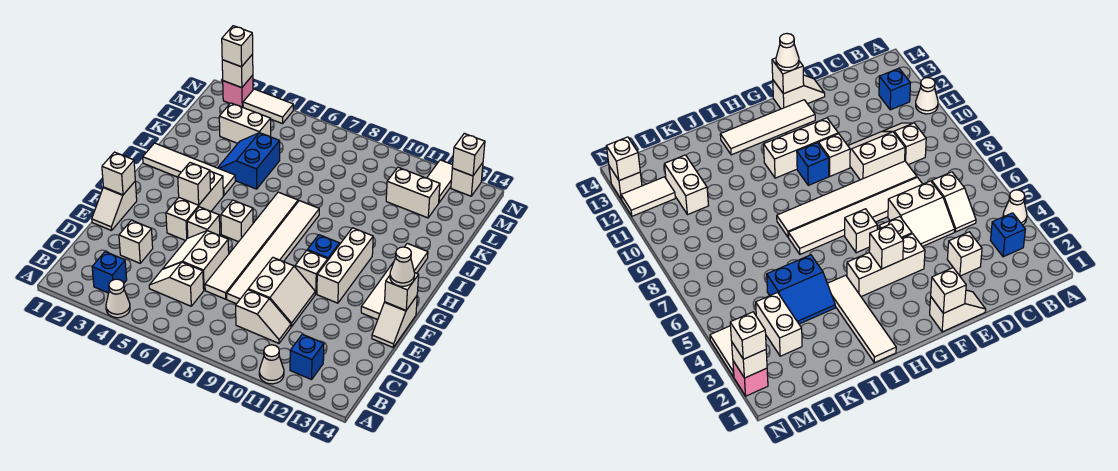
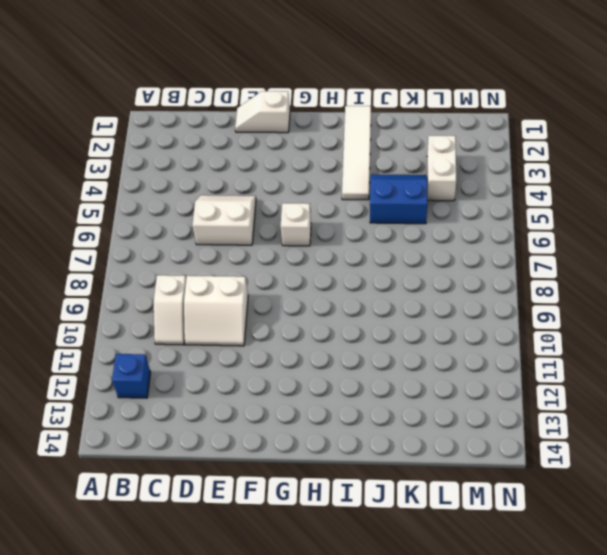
none -> white 1x1 cone [106,279,130,318]
none -> white 1x1 cone [259,345,284,384]
none -> blue 1x1 brick [92,252,127,293]
none -> white 1x2 slope [149,262,204,306]

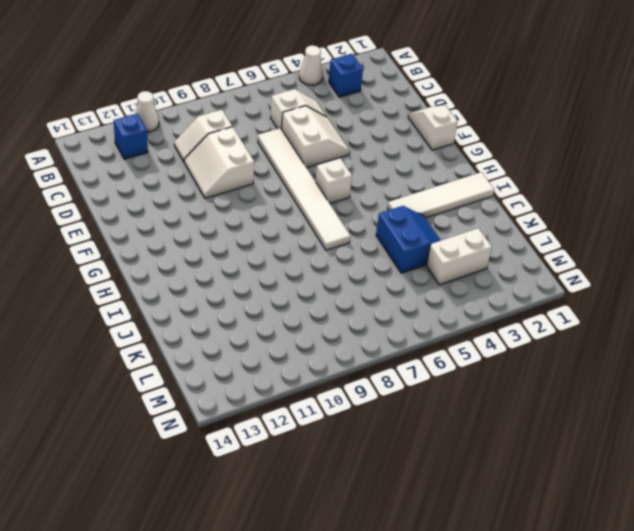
none -> white 1x1 brick [119,220,153,263]
none -> white 1x6 tile [227,201,319,304]
none -> white 1x2 slope [372,296,417,347]
none -> white 1x3 brick [166,171,223,241]

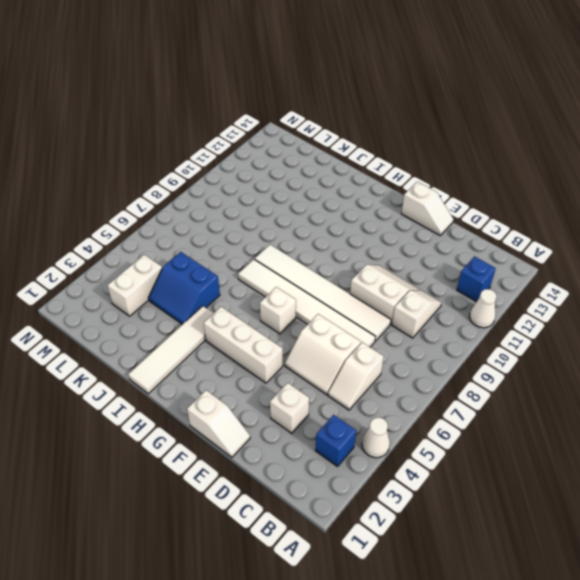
none -> white 1x1 brick [187,207,220,238]
none -> white 1x1 brick [295,251,328,294]
none -> white 1x3 brick [317,228,373,303]
none -> white 1x4 tile [361,243,428,320]

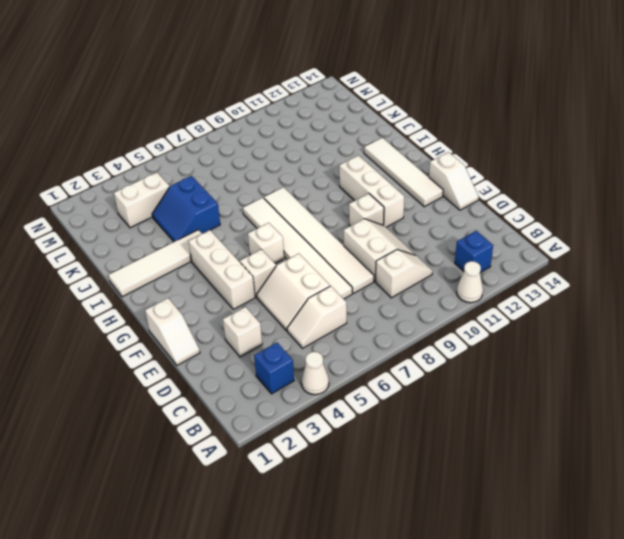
none -> blue 1x1 brick [307,235,340,259]
none -> white 1x2 brick [386,167,440,218]
none -> white 1x2 tile [427,160,453,202]
none -> pink 1x1 brick [223,75,253,107]

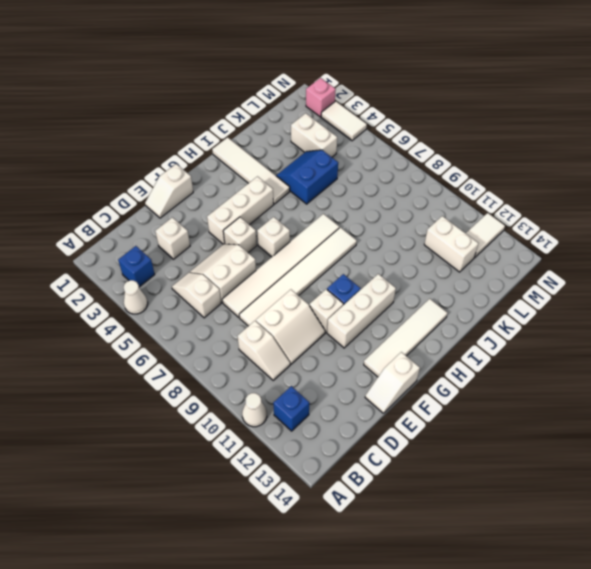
none -> white 1x1 brick [451,163,483,196]
none -> white 1x1 brick [102,152,135,195]
none -> white 1x1 brick [385,273,419,310]
none -> white 1x1 brick [178,163,211,205]

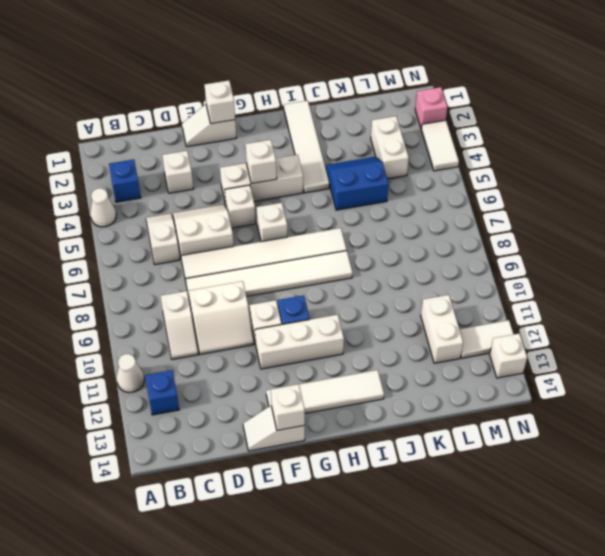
none -> white 1x1 brick [222,54,253,88]
none -> white 1x1 brick [452,133,485,176]
none -> white 1x1 cone [390,247,415,286]
none -> white 1x1 brick [222,26,253,67]

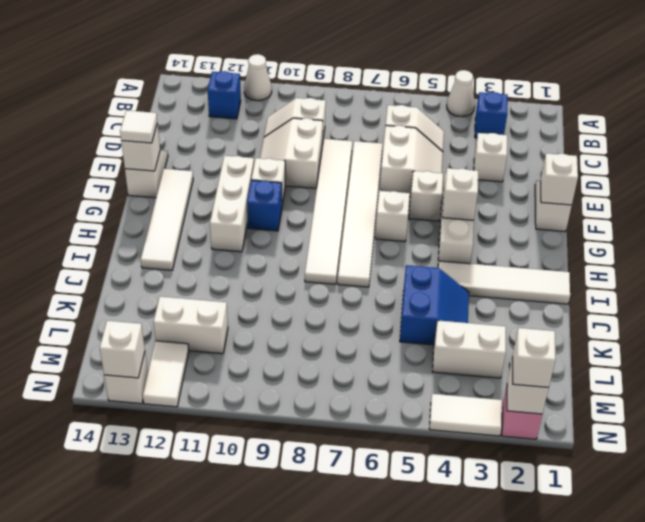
white 1x1 tile [120,110,157,143] -> white 1x1 cone [390,247,415,286]

